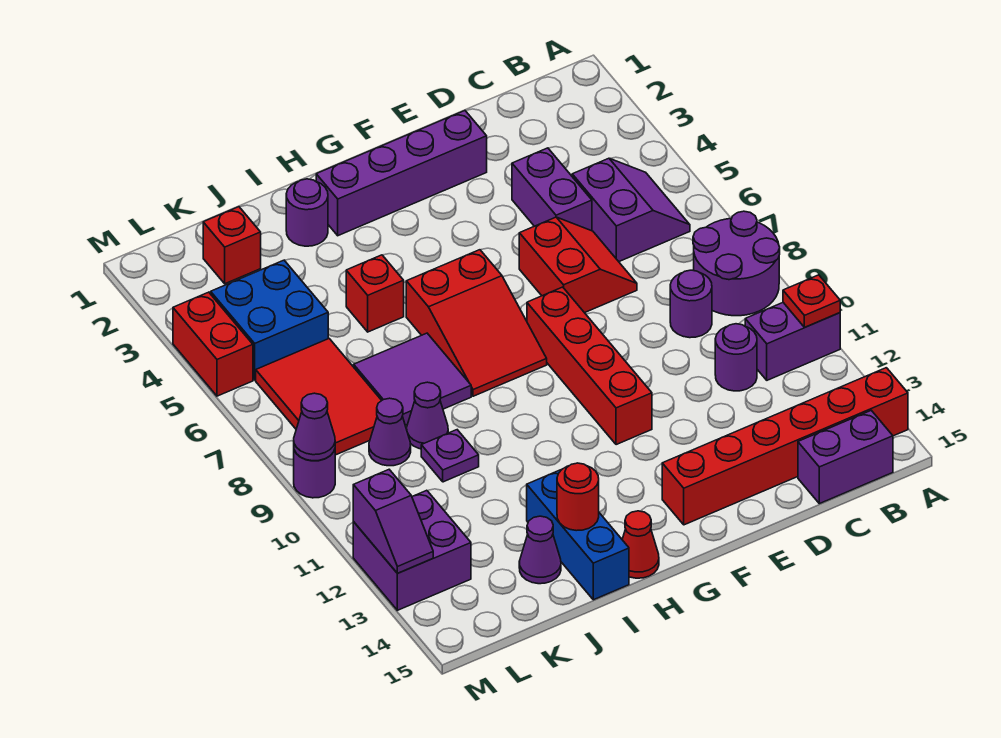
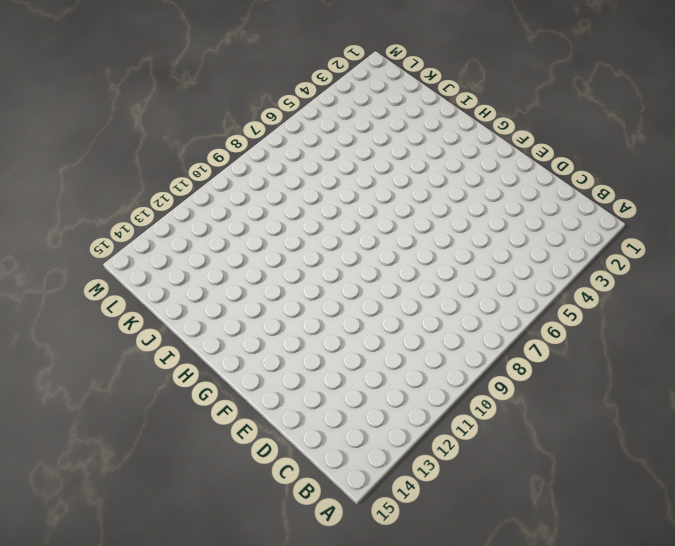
none -> purple 2x2 round brick [693,211,780,316]
none -> purple 1x2 brick [745,303,840,380]
none -> red 1x6 brick [662,368,908,525]
none -> purple 2x2 slope [572,158,690,262]

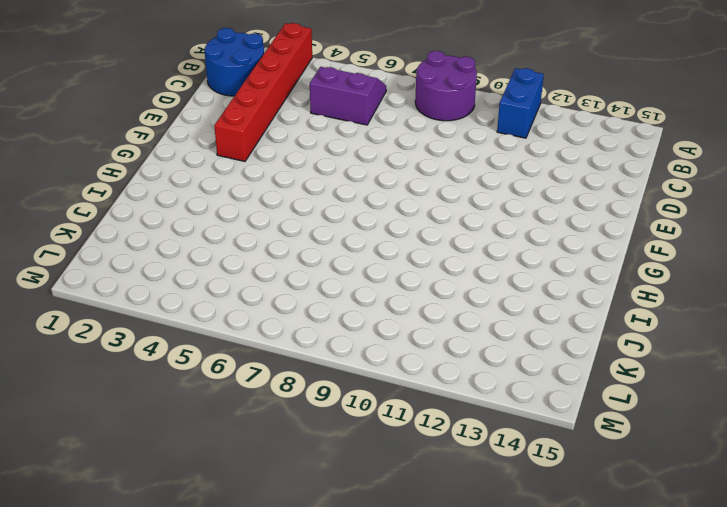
red 1x6 brick [214,23,312,161] -> red 1x6 brick moved to [662,368,908,525]
blue 1x2 brick [497,68,544,138] -> purple 1x2 brick [745,303,840,380]
blue 2x2 round brick [205,28,264,96] -> none
none -> purple 1x2 brick [798,410,893,504]
none -> purple 1x1 round brick [670,270,712,338]
none -> purple 1x1 round brick [715,324,757,391]
none -> purple 1x2 brick [512,148,592,231]

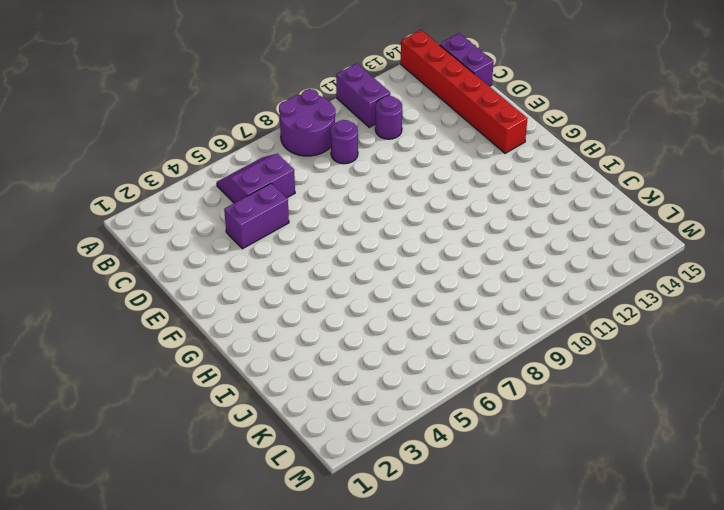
none -> red 2x2 slope [519,217,637,313]
none -> purple 1x4 brick [316,111,487,236]
none -> red 1x4 brick [527,287,652,445]
none -> red 2x3 slope [406,250,547,396]

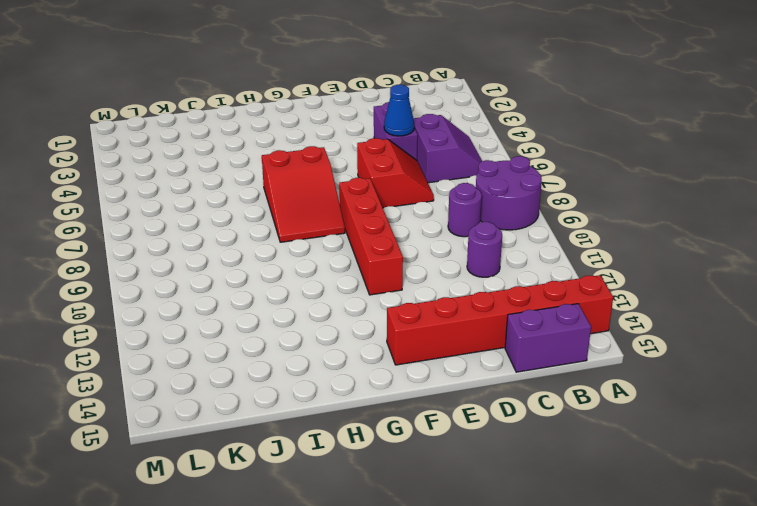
blue 1x1 cone [384,85,414,136] -> none
none -> purple 1x2 brick [745,303,840,380]
none -> purple 1x4 brick [316,111,487,236]
none -> red 1x1 cone [622,511,659,578]
none -> purple 1x1 round brick [286,179,328,246]

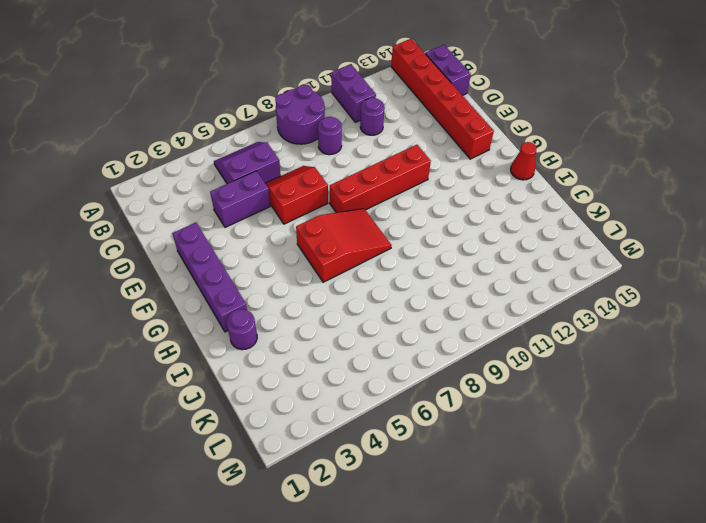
none -> red 1x1 brick [346,255,404,332]
none -> purple 2x2 tile [354,333,471,425]
none -> blue 1x3 brick [527,469,629,600]
none -> purple 1x1 cone [407,382,448,449]

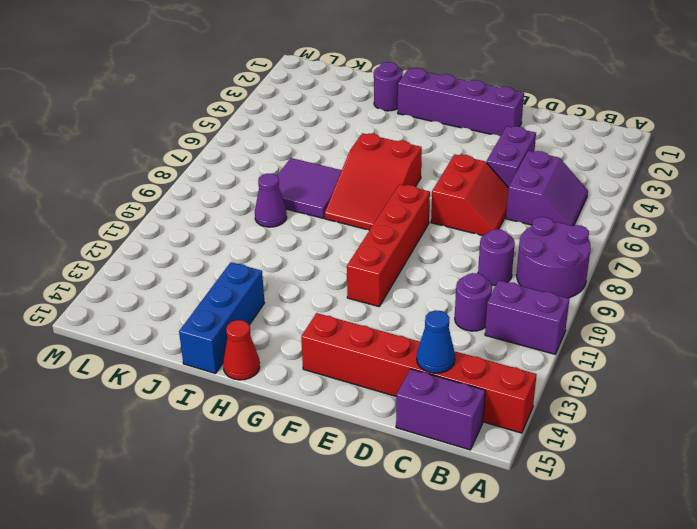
blue 1x1 cone [417,310,455,373] -> none
none -> red 1x1 brick [346,255,404,332]
none -> purple 1x1 plate [421,430,479,482]
none -> purple 1x1 cone [519,516,561,584]
none -> red 1x1 brick [203,207,261,284]

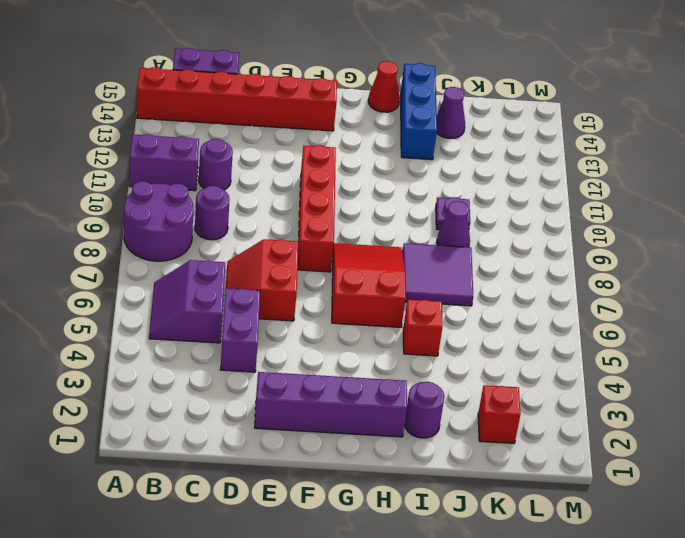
none -> blue 2x2 brick [211,260,328,380]
none -> red 2x3 tile [256,339,382,455]
none -> purple 1x1 cone [369,398,411,466]
none -> purple 2x2 brick [353,490,471,610]

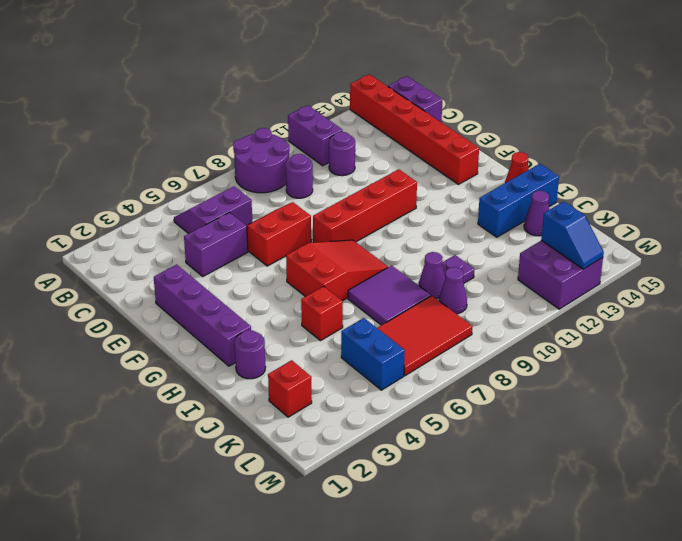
blue 1x2 brick [341,318,405,390] -> blue 2x2 brick [211,260,328,380]
blue 1x2 slope [541,201,604,269] -> purple 1x2 slope [353,470,433,573]
none -> red 1x2 brick [173,292,253,396]
none -> purple 1x1 round brick [294,449,335,498]
none -> red 1x1 plate [783,275,840,327]
none -> red 1x1 round brick [557,463,599,531]

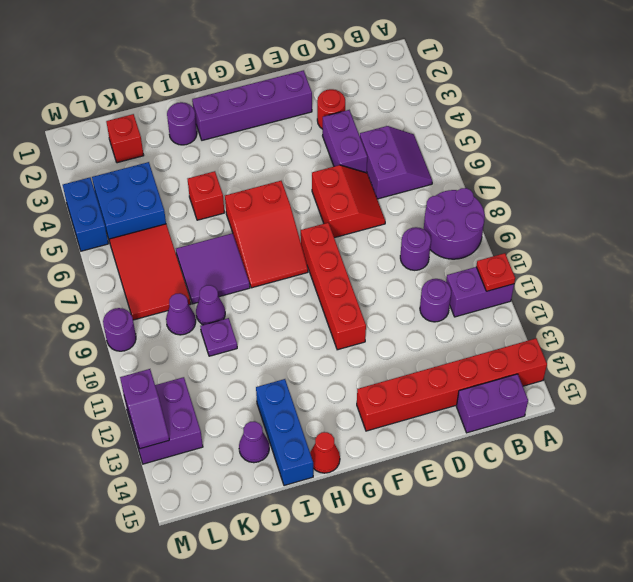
red 1x1 round brick [317,89,345,129] -> red 1x1 round brick moved to [557,463,599,531]
blue 1x2 brick [63,178,108,251] -> red 1x2 brick [173,292,253,396]
none -> purple 1x1 cone [294,393,335,461]

